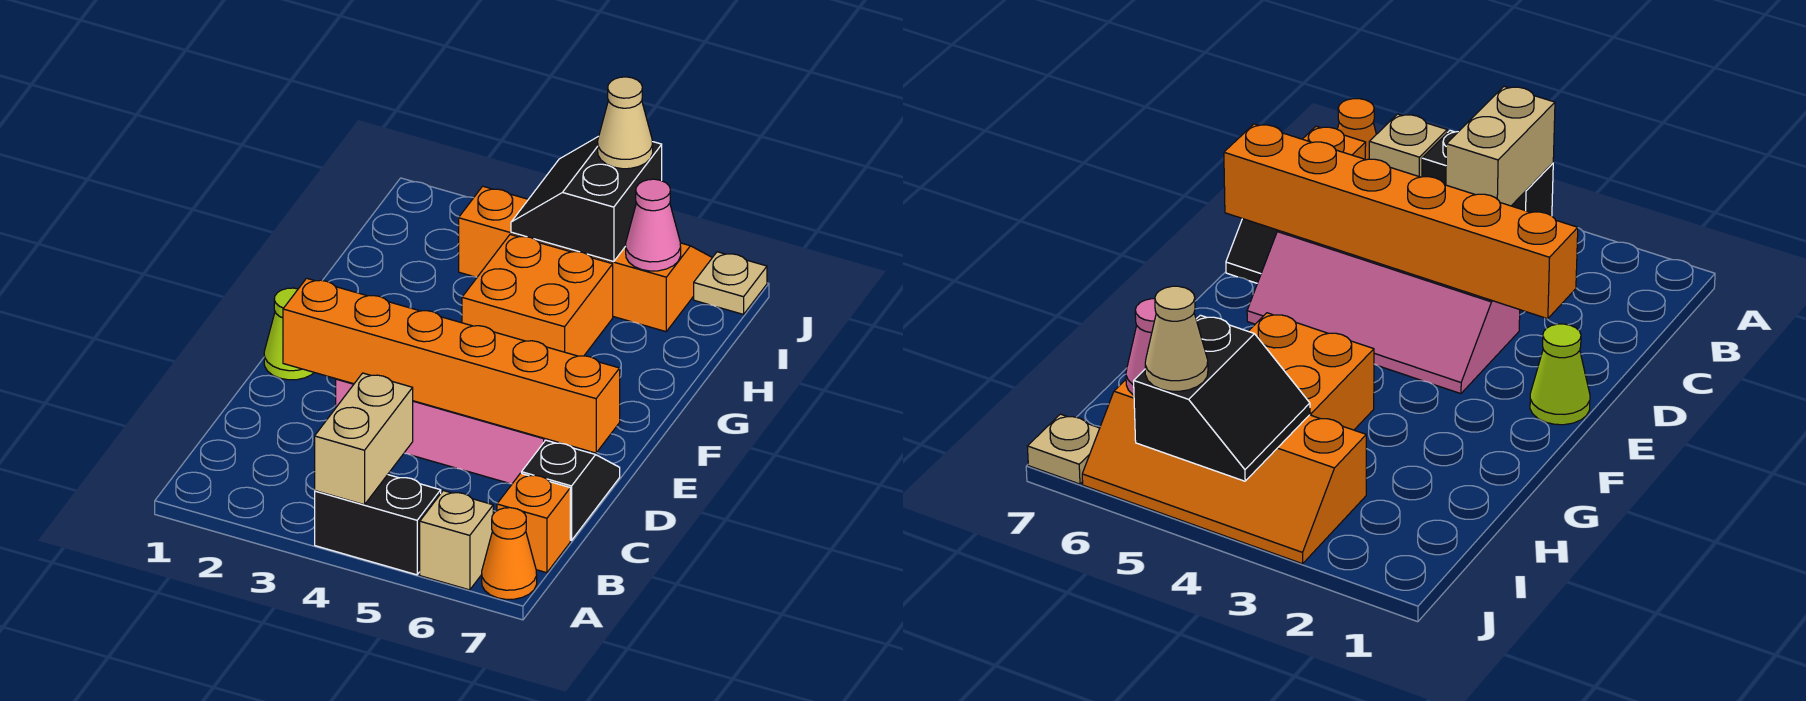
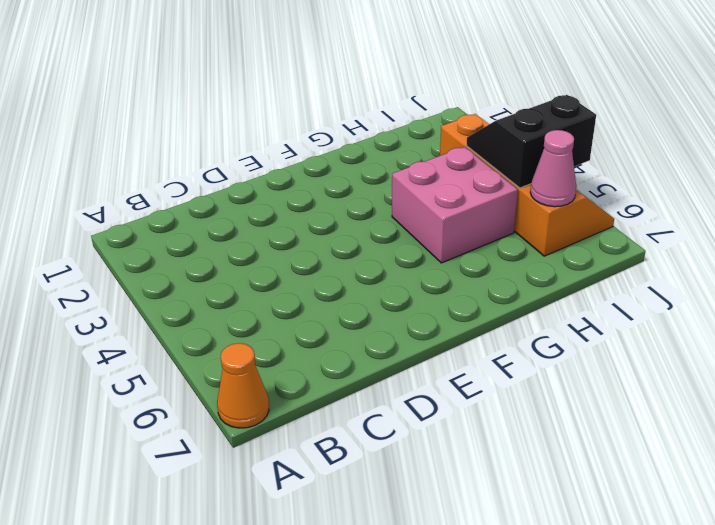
pink 2x2 brick [392,147,518,263] -> orange 2x2 brick [462,234,613,356]
none -> black 1x2 brick [315,475,441,575]
none -> tan 1x1 brick [420,491,493,590]
none -> orange 1x1 brick [497,473,570,573]

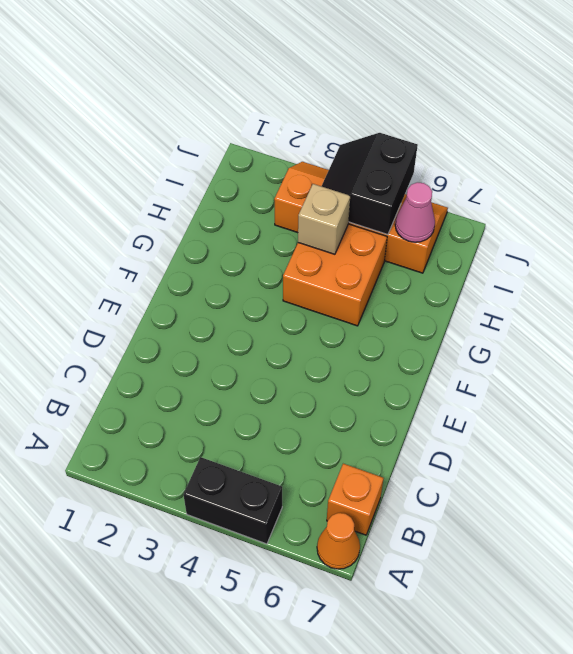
tan 1x1 brick [298,184,350,254] -> tan 1x1 brick moved to [420,491,493,590]
none -> black 1x2 slope [522,440,620,540]
none -> pink 2x4 slope [336,379,578,484]
none -> lime 1x1 cone [264,288,314,380]

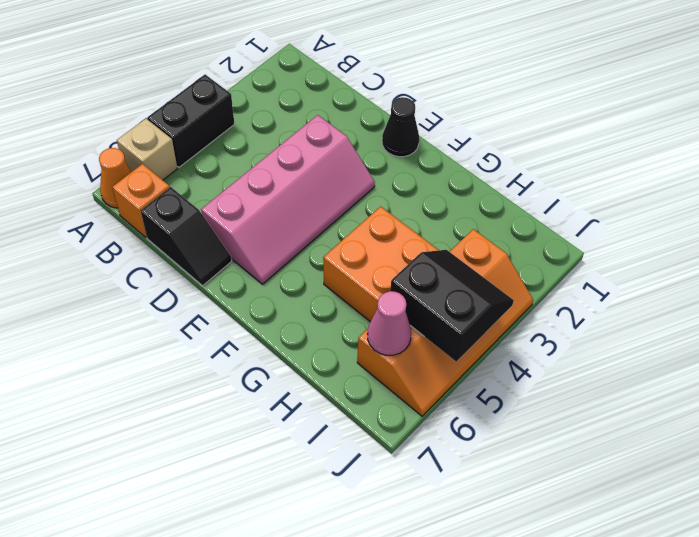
black 1x1 cone [382,97,419,157] -> lime 1x1 cone [264,288,314,380]
none -> tan 1x1 plate [694,252,767,314]
none -> tan 1x2 brick [315,373,413,505]
none -> orange 1x6 brick [283,278,620,453]

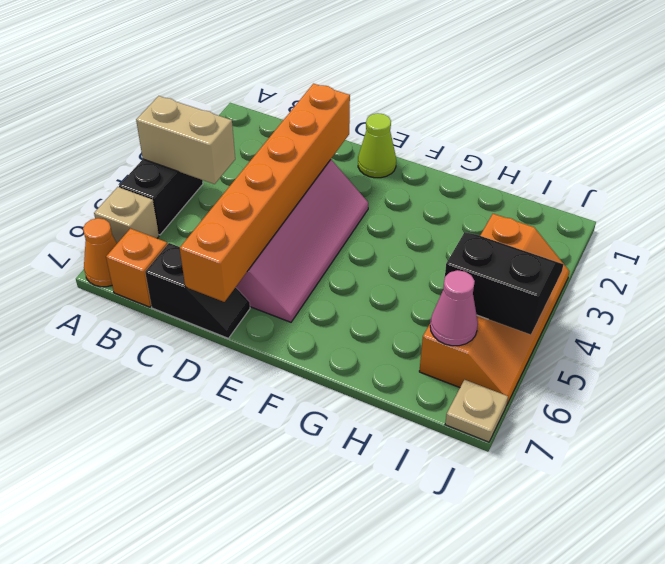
none -> orange 2x2 brick [462,234,613,356]
none -> tan 1x1 cone [598,77,653,169]

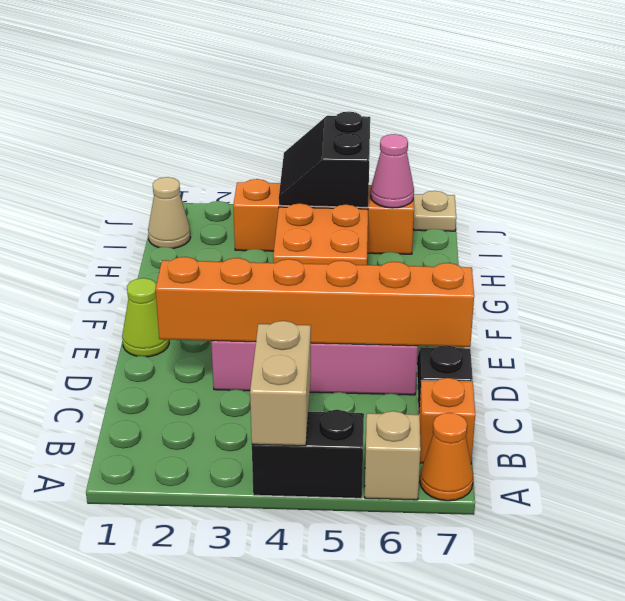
tan 1x1 cone [148,177,191,248] -> tan 1x1 cone moved to [598,77,653,169]

